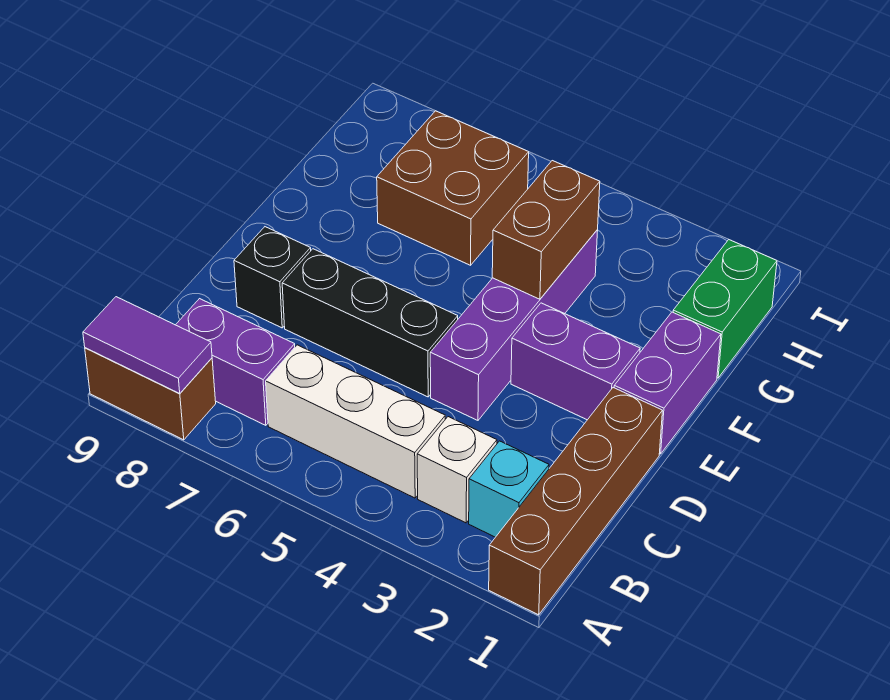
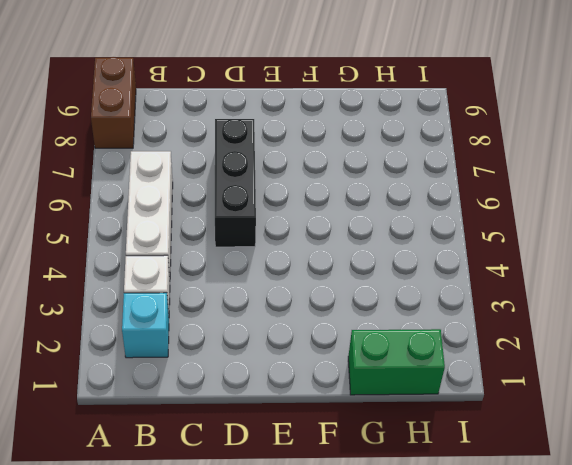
none -> brown 1x4 brick [489,388,662,615]
none -> purple 1x2 brick [176,299,295,425]
none -> purple 1x4 brick [430,230,598,420]

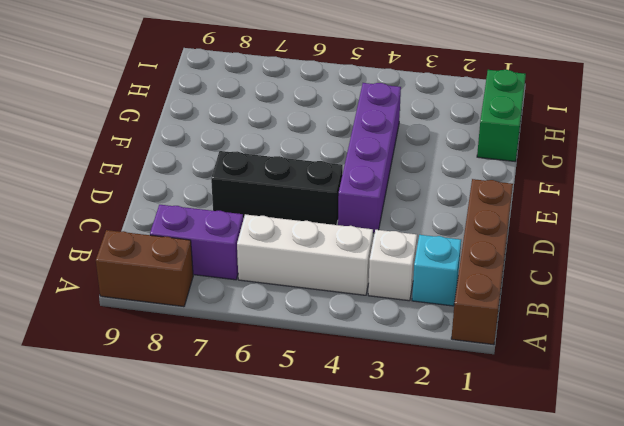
none -> black 1x1 brick [234,227,311,328]
none -> purple 1x2 brick [614,312,721,454]
none -> purple 1x2 brick [511,303,640,420]

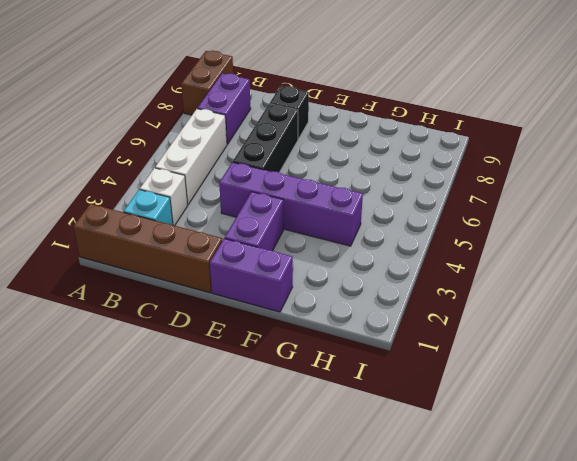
none -> green 1x2 brick [673,240,777,378]
none -> brown 2x2 brick [377,111,529,265]
none -> purple 1x2 tile [83,297,212,393]

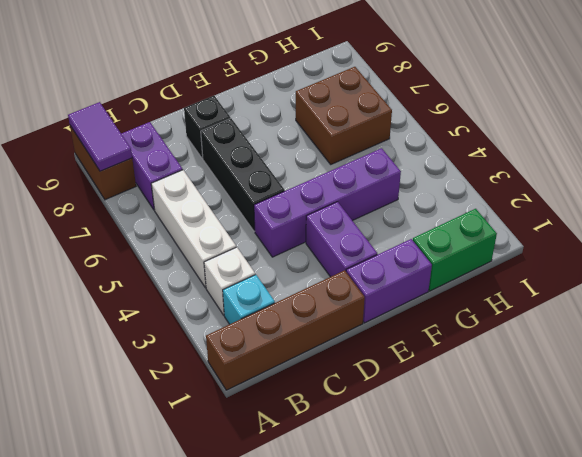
none -> brown 1x2 brick [492,161,600,299]

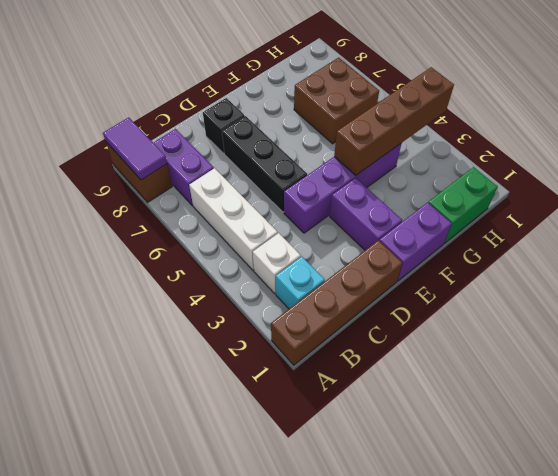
brown 1x4 brick [334,67,454,176] -> brown 1x2 brick [492,161,600,299]

